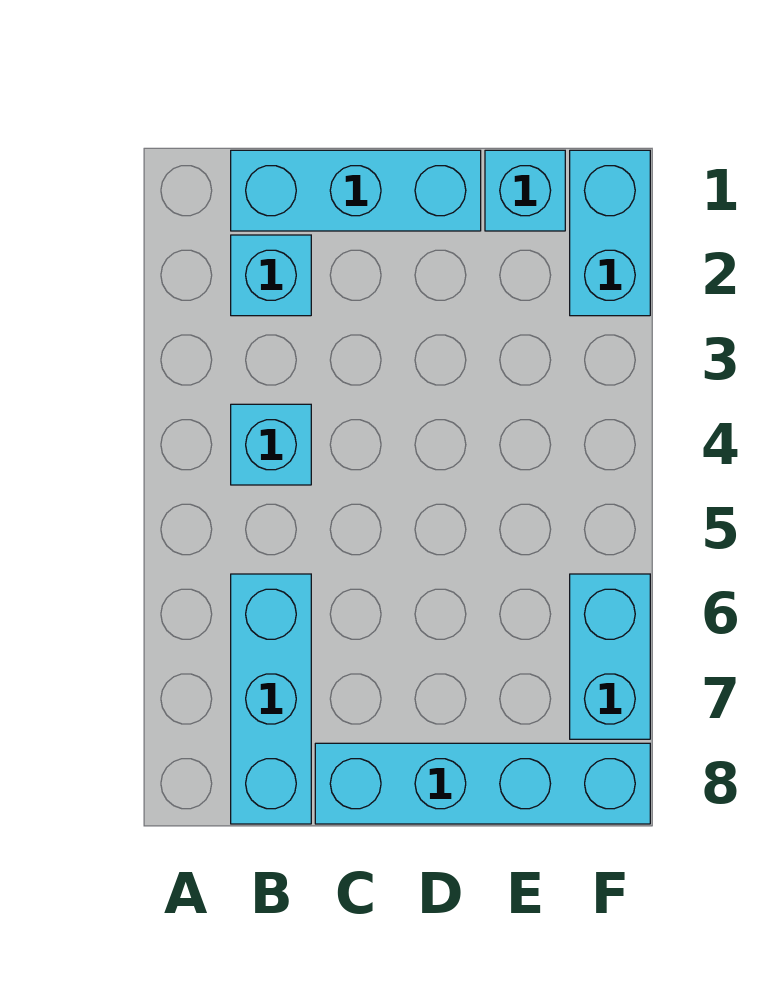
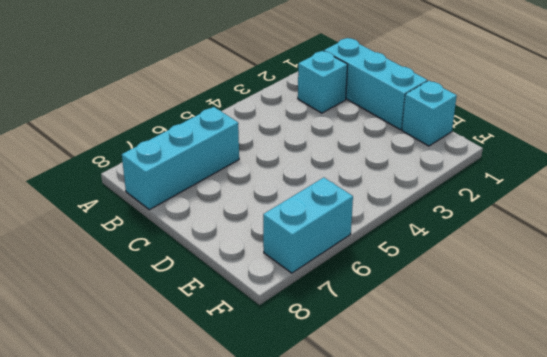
none -> cyan 1x1 brick [231,404,311,485]
none -> cyan 1x4 brick [315,743,650,824]

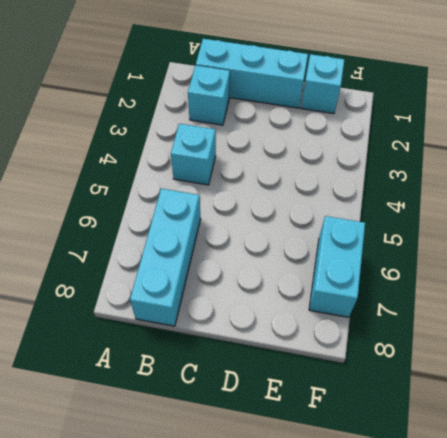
none -> cyan 1x4 brick [315,743,650,824]
none -> cyan 1x2 brick [570,150,650,316]

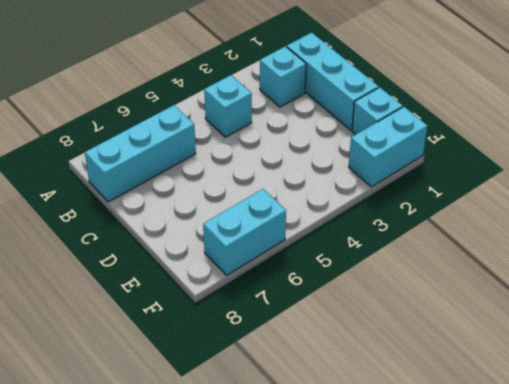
none -> cyan 1x4 brick [315,743,650,824]

